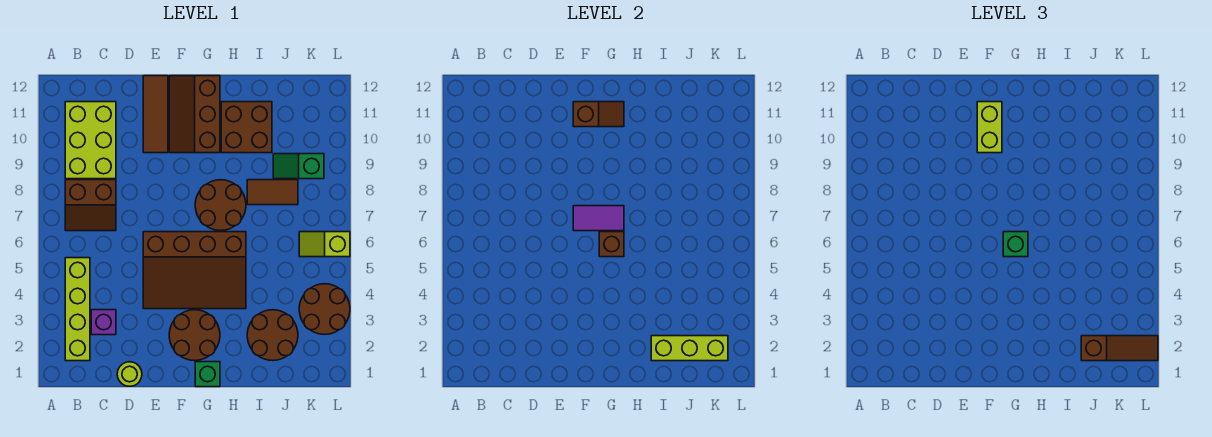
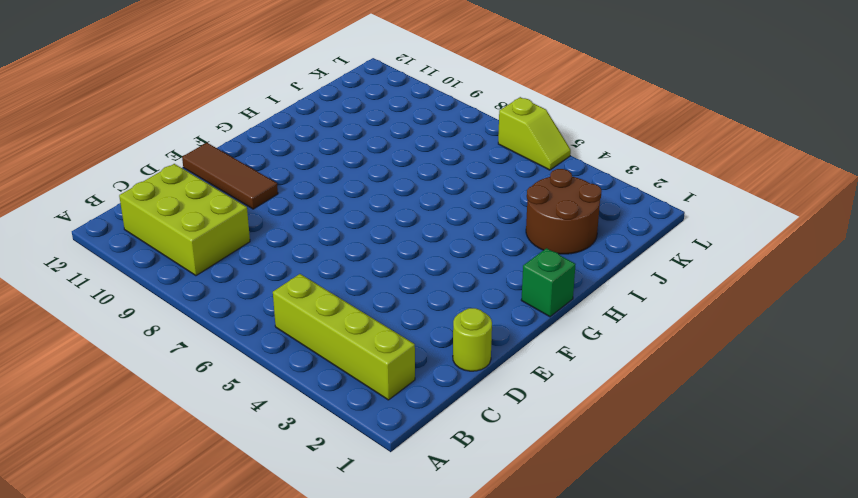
lime 1x2 slope [498,97,571,170] -> lime 1x2 slope turned to [299,232,350,257]
none -> brown 2x2 slope [65,180,116,231]
none -> purple 1x1 brick [91,310,116,335]
none -> brown 3x4 slope [143,232,246,309]

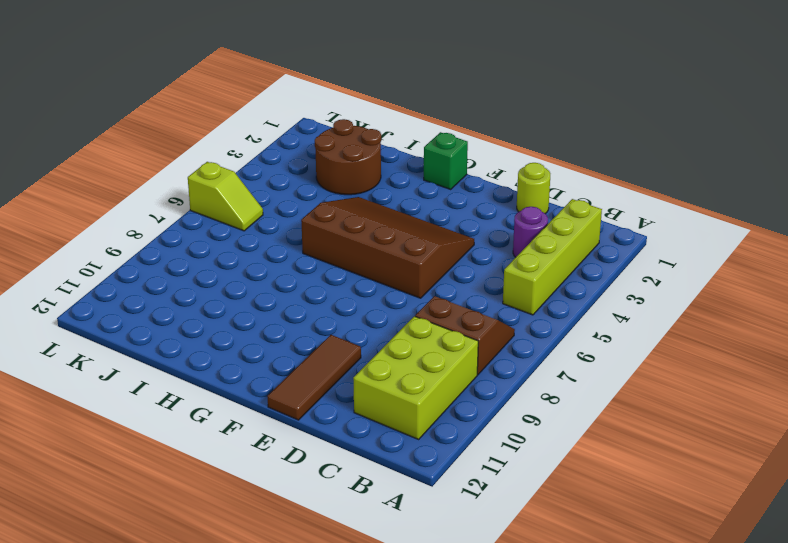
purple 1x1 round brick [513,207,548,257] -> purple 1x1 brick [91,310,116,335]
none -> brown 2x2 round brick [169,310,220,361]
none -> brown 2x3 slope [169,76,220,153]
none -> brown 2x2 round brick [195,180,246,231]

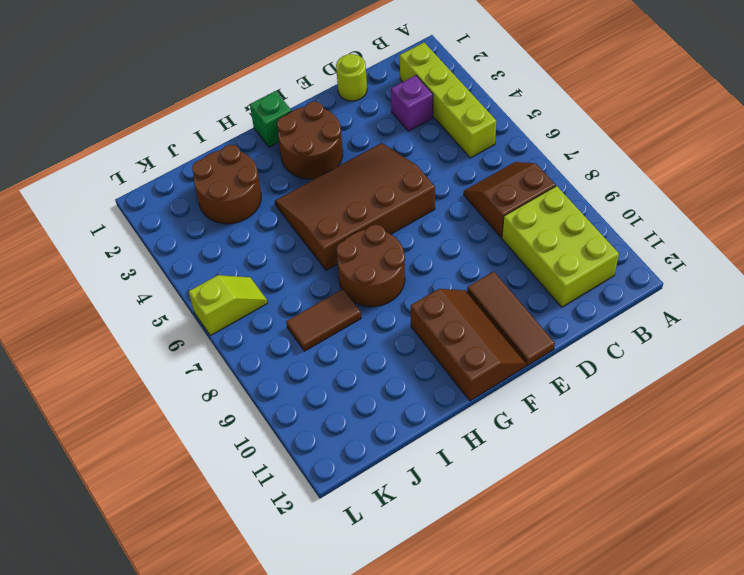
none -> brown 2x2 brick [221,102,272,153]
none -> green 1x2 slope [273,154,324,179]
none -> brown 2x2 round brick [299,284,350,335]

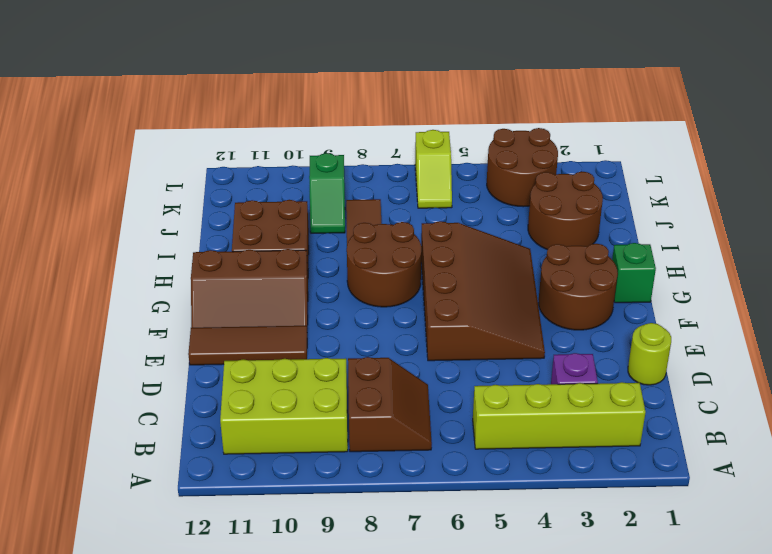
none -> purple 1x2 tile [573,206,624,231]
none -> brown 1x2 slope [573,102,624,127]
none -> brown 1x1 brick [599,232,624,257]

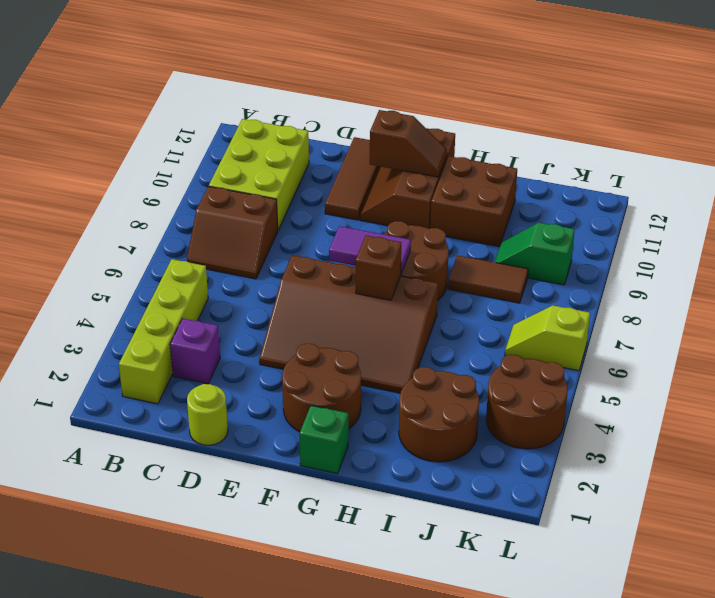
none -> lime 1x3 brick [651,336,728,361]
none -> lime 1x2 brick [977,102,1002,153]
none -> green 1x1 brick [1003,232,1028,257]

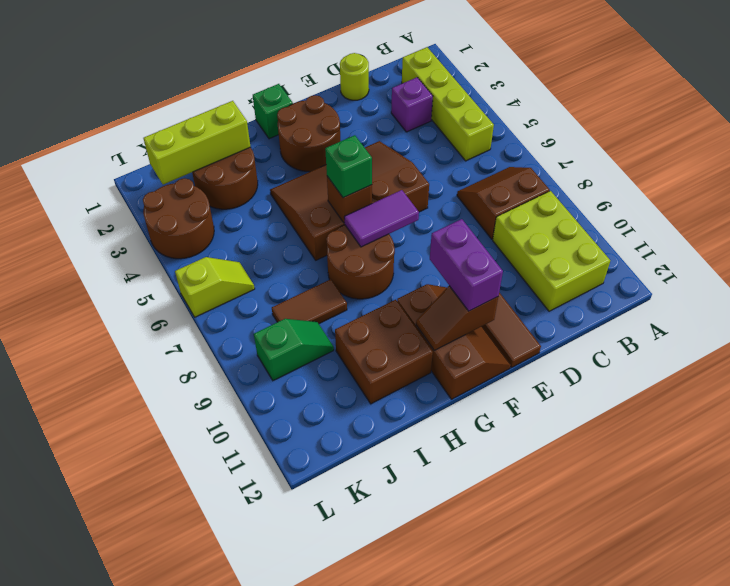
purple 1x2 brick [430,219,503,311] -> lime 1x2 brick [977,102,1002,153]
none -> brown 1x3 slope [1081,336,1158,361]

